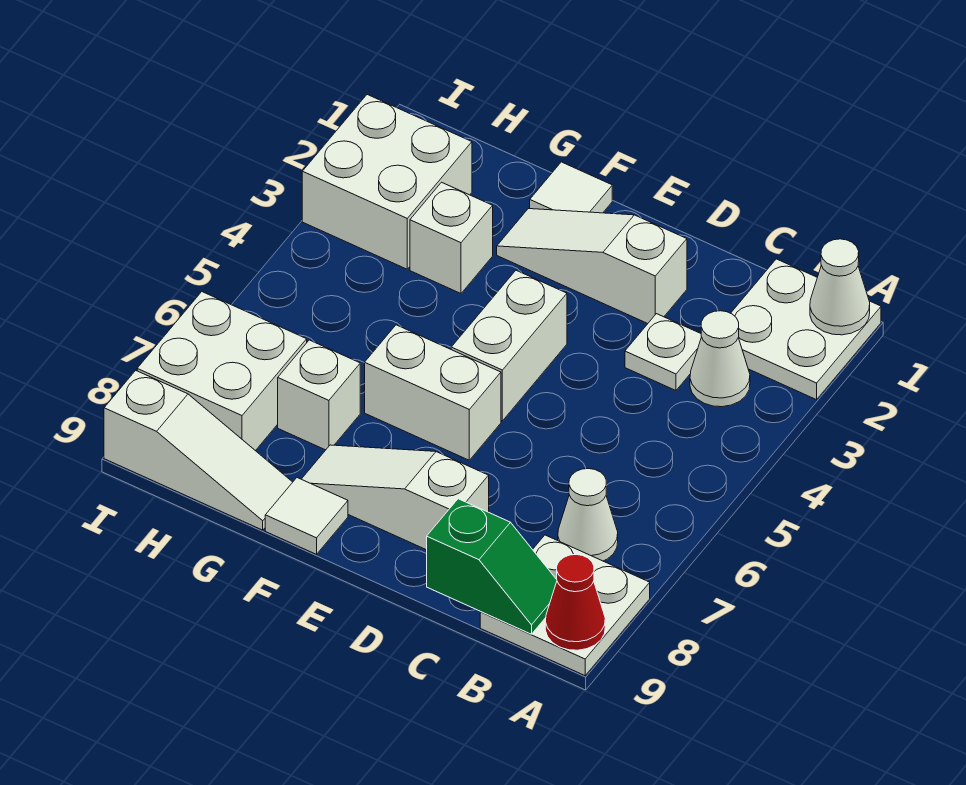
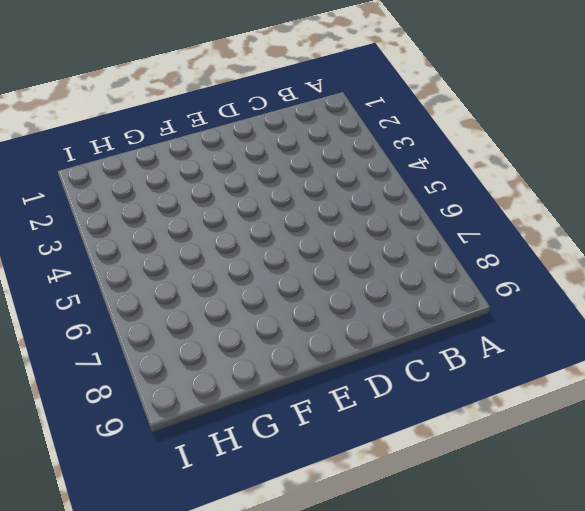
none -> white 2x2 plate [731,259,881,400]
none -> white 2x2 plate [480,535,650,675]
none -> white 1x1 cone [690,311,750,407]

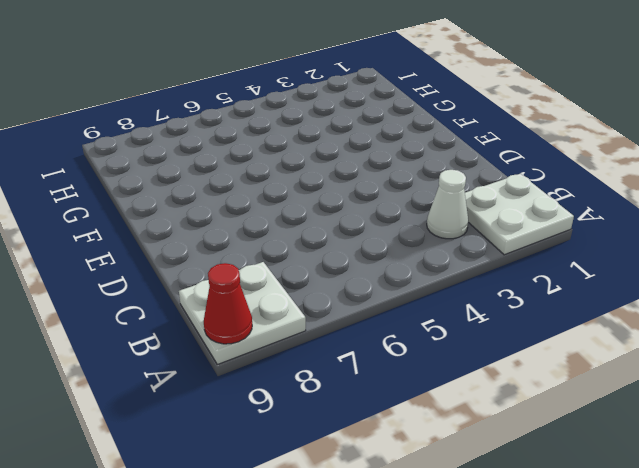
none -> white 1x1 cone [558,469,618,561]
none -> white 1x1 plate [625,314,701,391]
none -> white 1x3 slope [497,209,687,324]

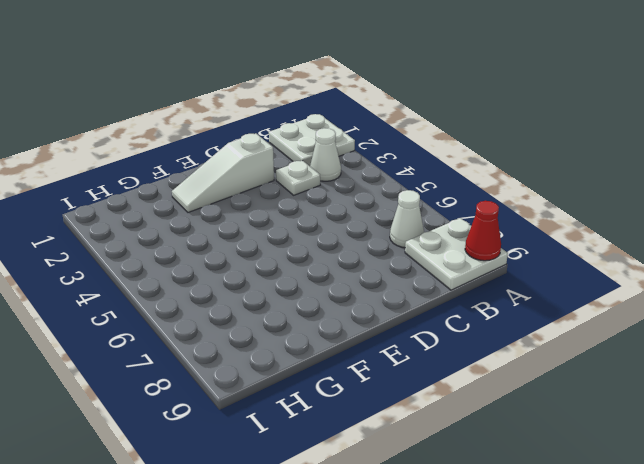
none -> white 1x3 slope [302,445,489,550]
none -> white 1x2 brick [451,270,567,421]
none -> white 1x2 brick [365,325,501,460]

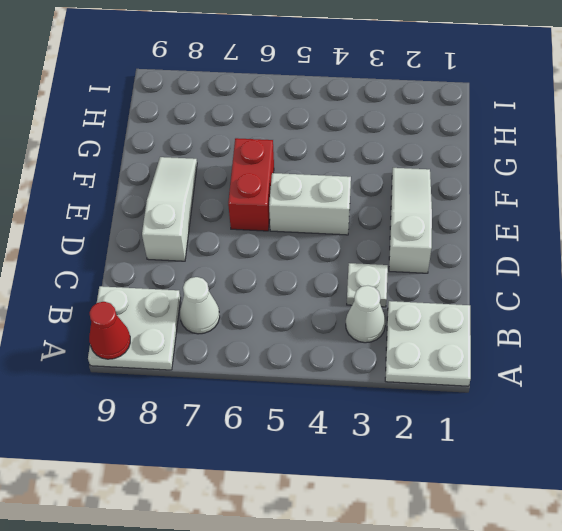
red 1x2 brick [228,138,274,231] -> white 1x2 brick [365,325,501,460]
none -> white 1x1 tile [530,162,612,213]
none -> white 1x1 tile [265,478,348,554]
none -> white 1x1 brick [410,182,493,293]

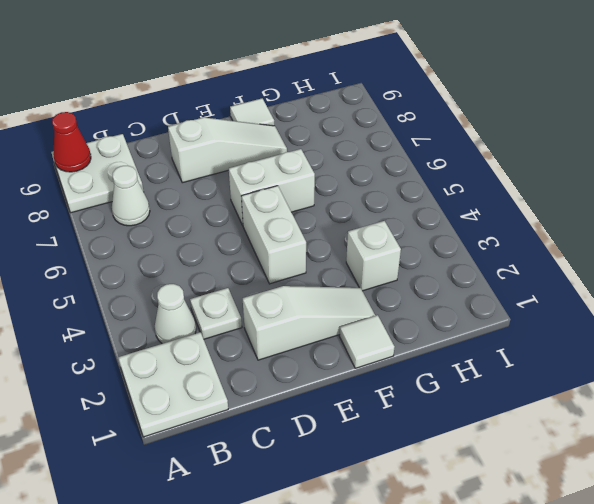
none -> white 1x1 brick [278,340,360,450]
none -> white 1x3 slope [104,370,293,530]
none -> white 2x2 brick [302,95,472,269]

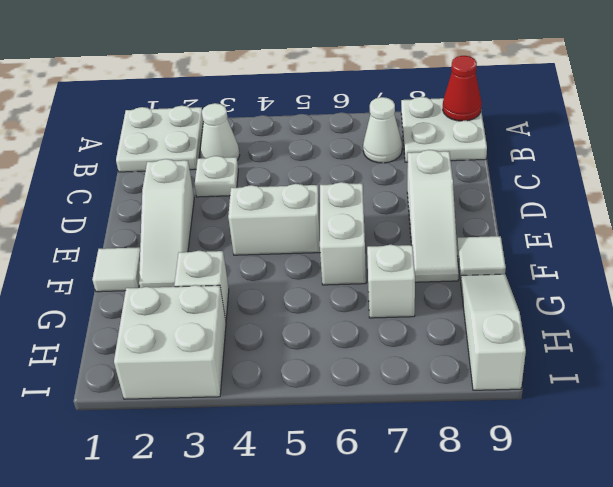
none -> white 2x2 brick [137,292,307,451]
none -> white 1x1 cone [810,239,870,335]
none -> green 1x2 slope [427,499,557,634]

